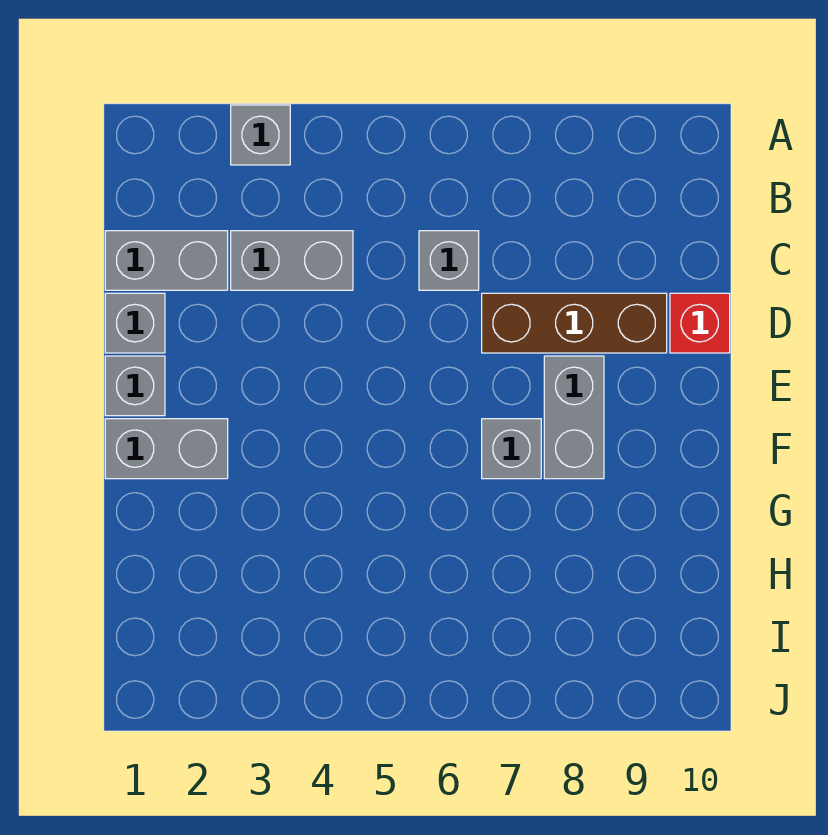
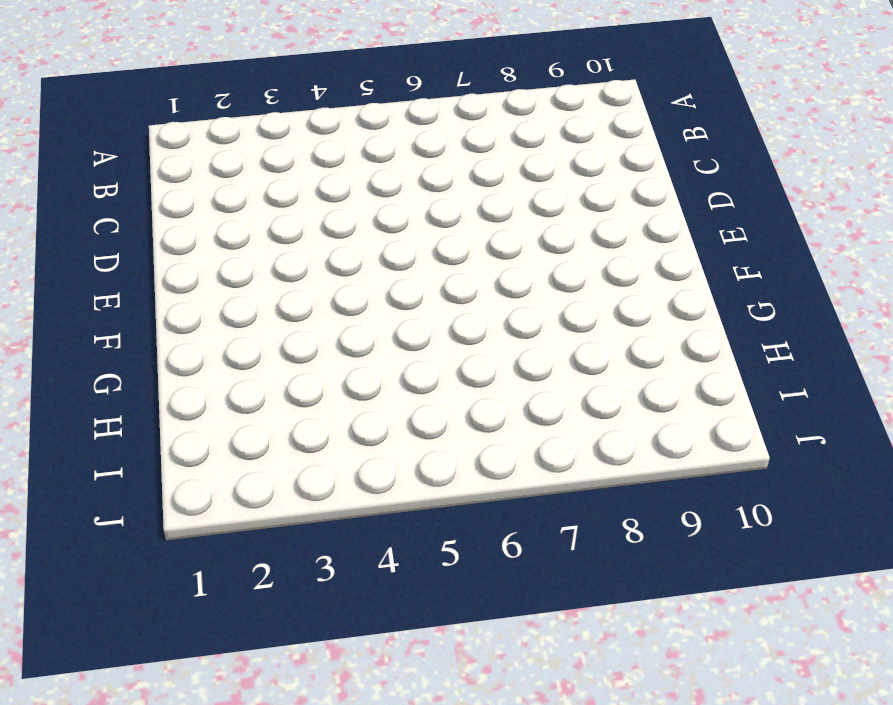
none -> grey 1x1 brick [231,105,290,165]
none -> grey 1x2 brick [105,231,228,290]

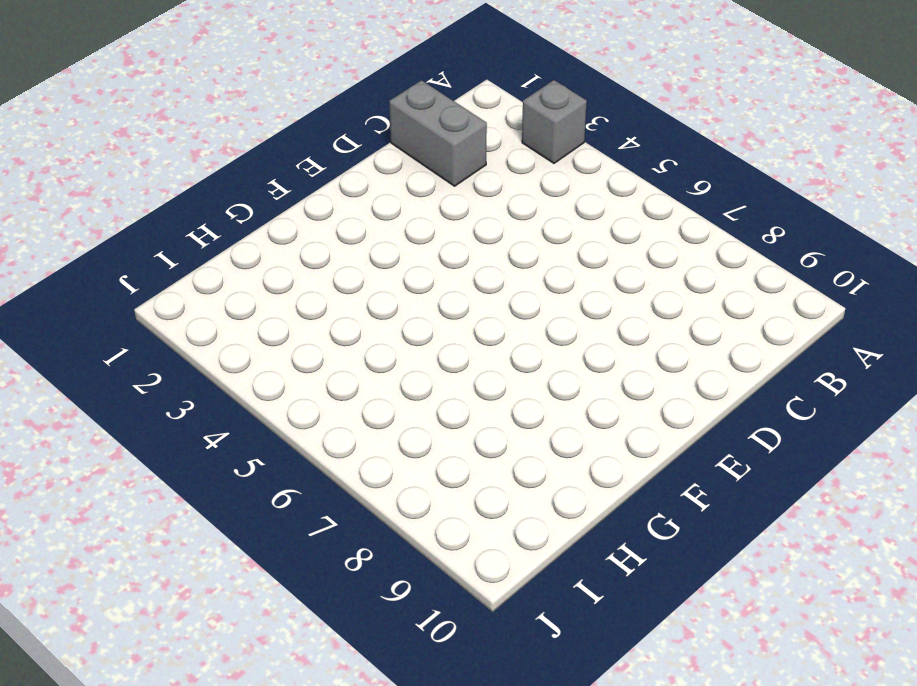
none -> grey 1x2 brick [231,231,353,290]
none -> grey 1x1 brick [419,231,479,290]

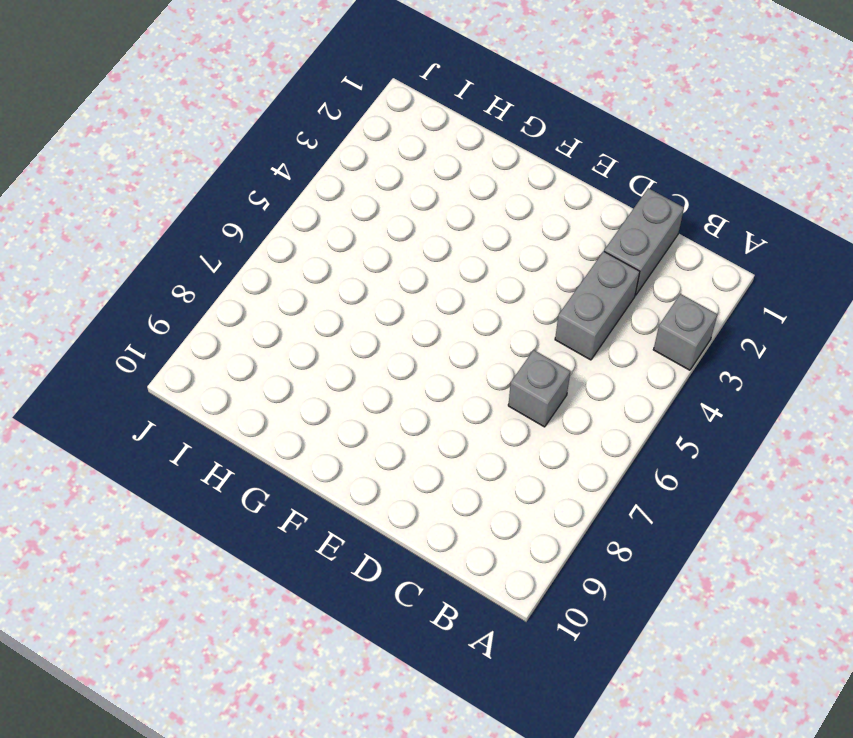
none -> grey 1x1 brick [105,293,165,353]
none -> brown 1x3 brick [482,293,667,353]

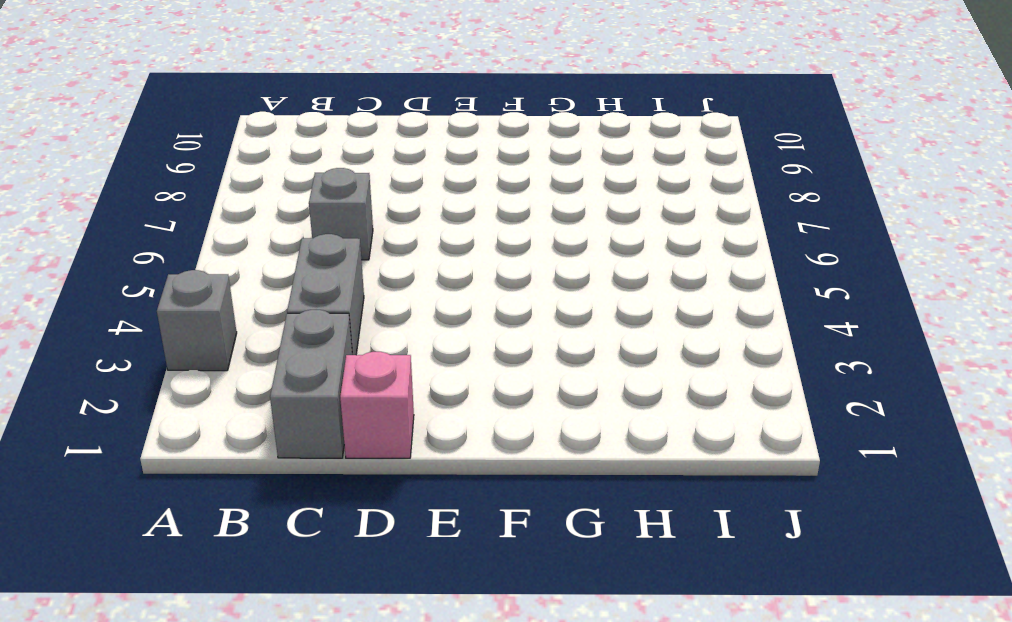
pink 1x1 brick [340,352,414,458] -> grey 1x1 brick [105,293,165,353]
none -> brown 1x3 brick [482,293,667,353]
none -> red 1x1 brick [670,293,730,353]

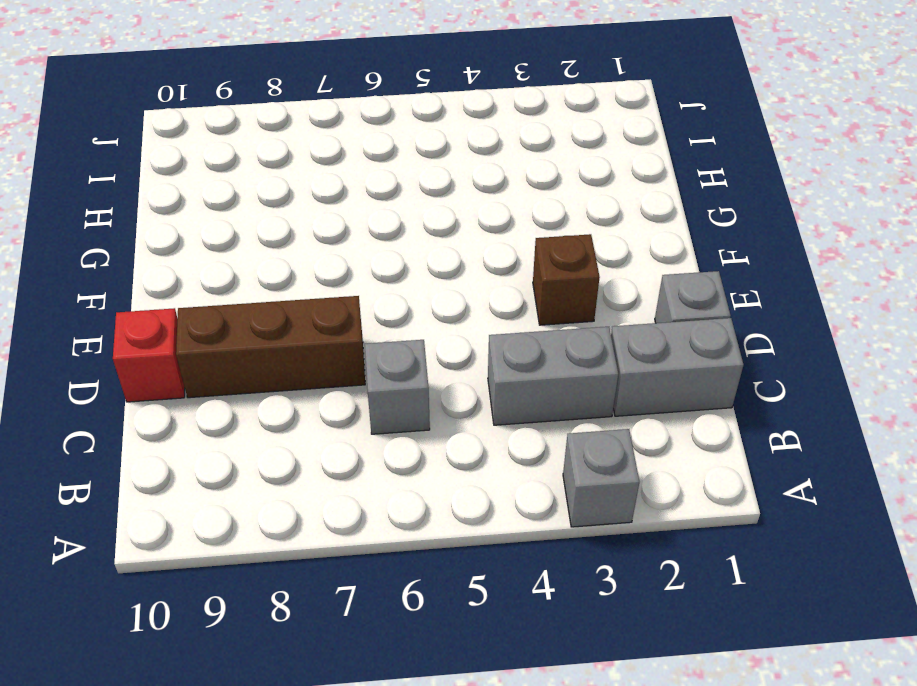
brown 1x1 brick [533,234,600,325] -> none
none -> grey 1x1 brick [105,356,165,416]
none -> grey 1x2 brick [544,356,604,479]

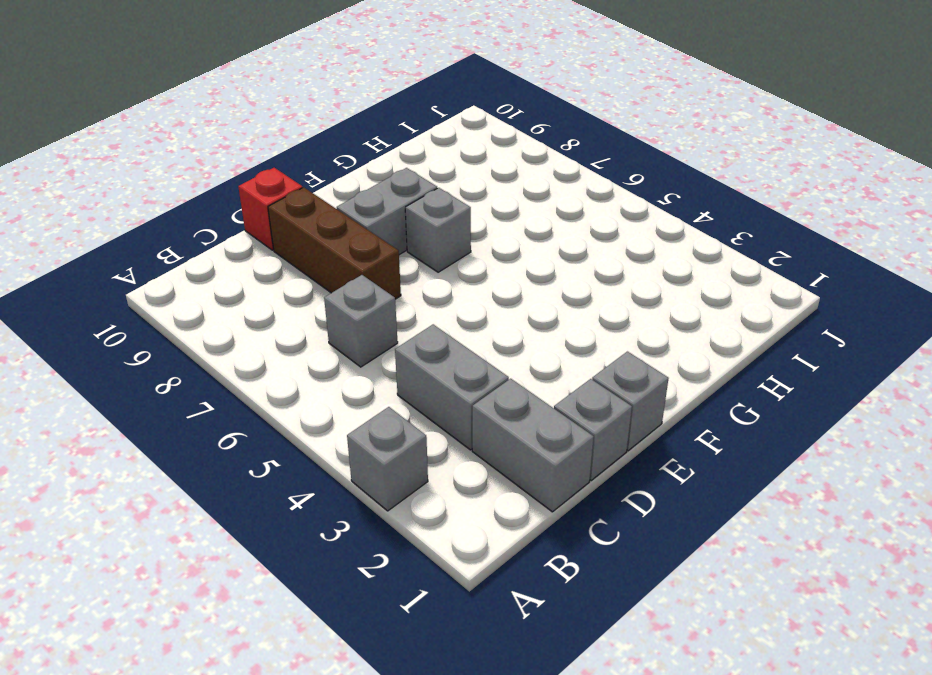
none -> grey 1x2 brick [105,419,228,479]

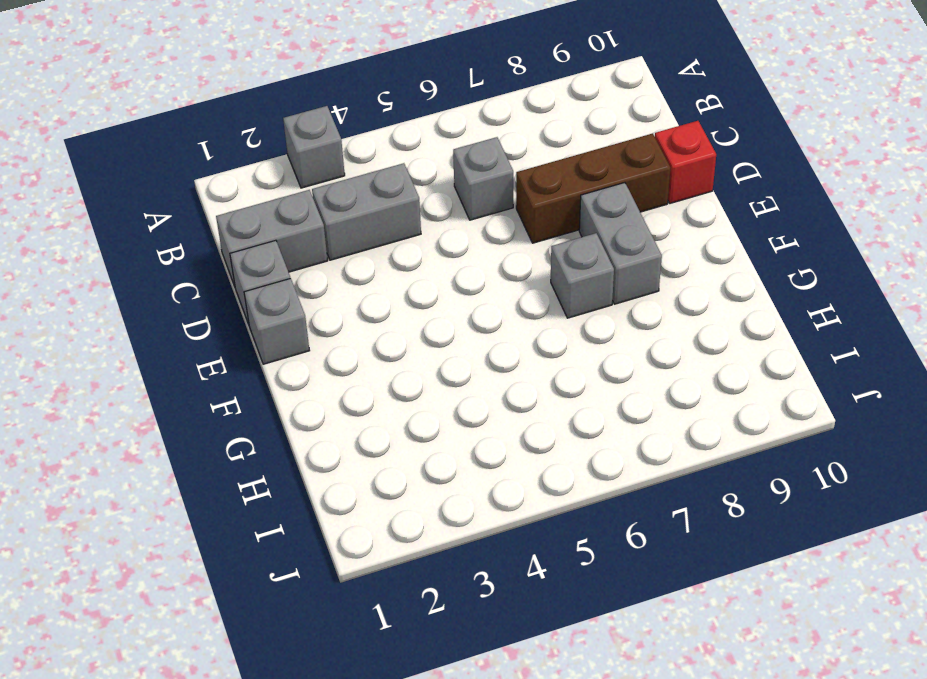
none -> grey 1x2 brick [105,419,228,479]

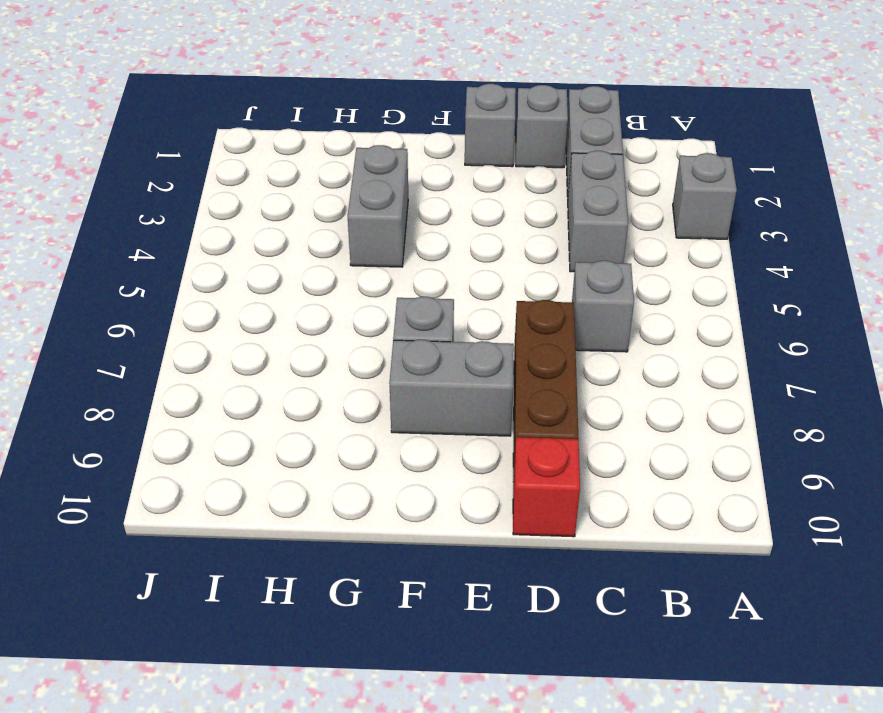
grey 1x2 brick [348,145,408,267] -> grey 1x2 brick moved to [105,419,228,479]

